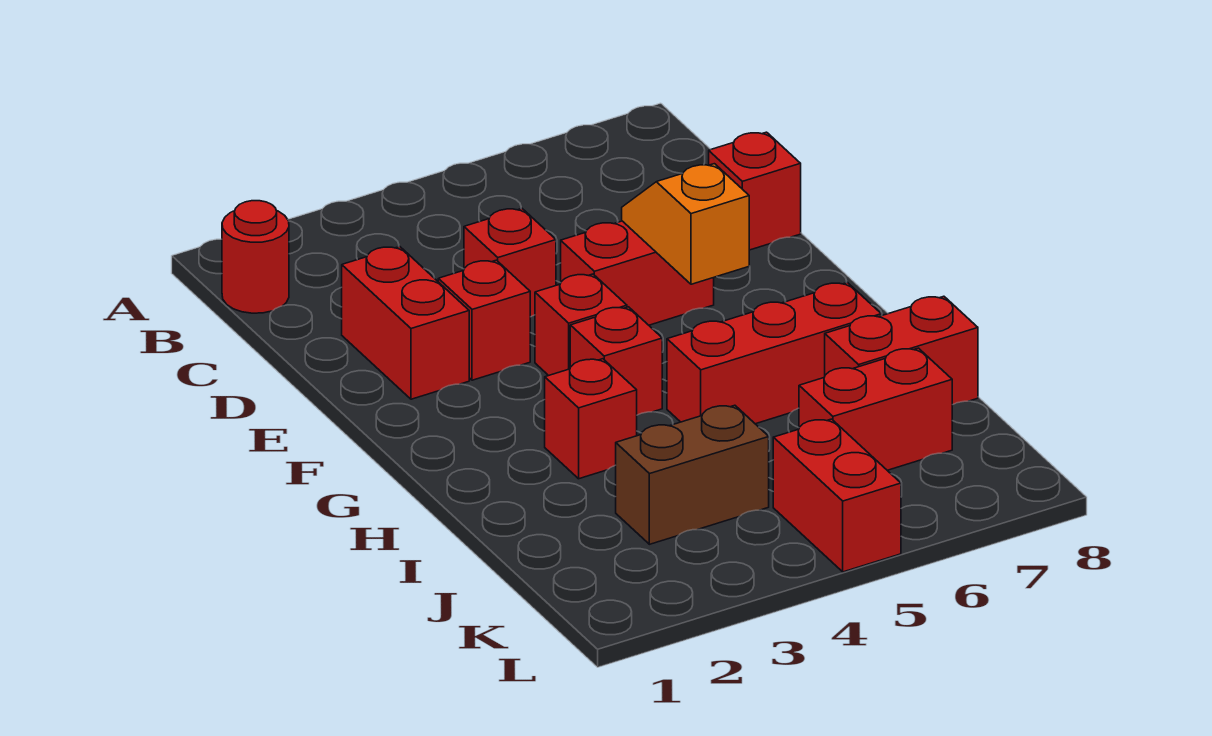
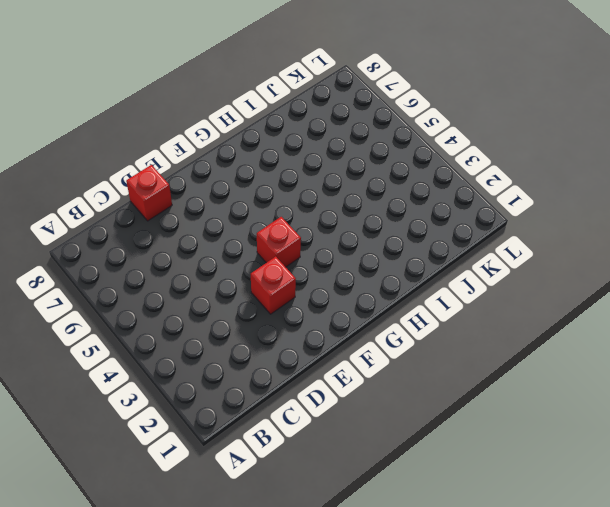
none -> red 1x1 round brick [222,201,289,313]
none -> red 1x2 brick [342,247,469,399]
none -> red 1x1 brick [464,208,556,317]

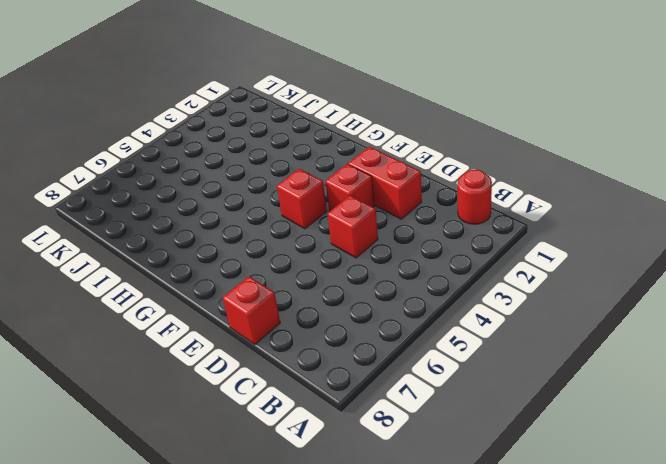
none -> red 1x2 brick [561,221,714,325]
none -> red 1x1 brick [570,307,662,415]
none -> red 1x1 brick [545,359,637,479]

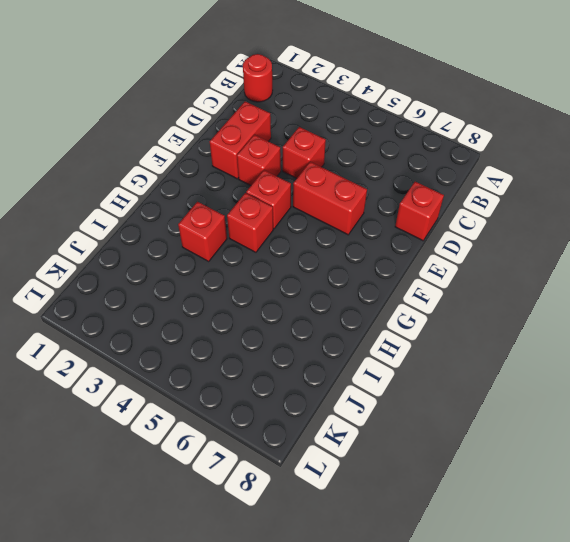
none -> red 1x3 brick [667,283,881,424]
none -> red 1x2 brick [825,296,978,405]
none -> brown 1x2 brick [616,405,769,544]

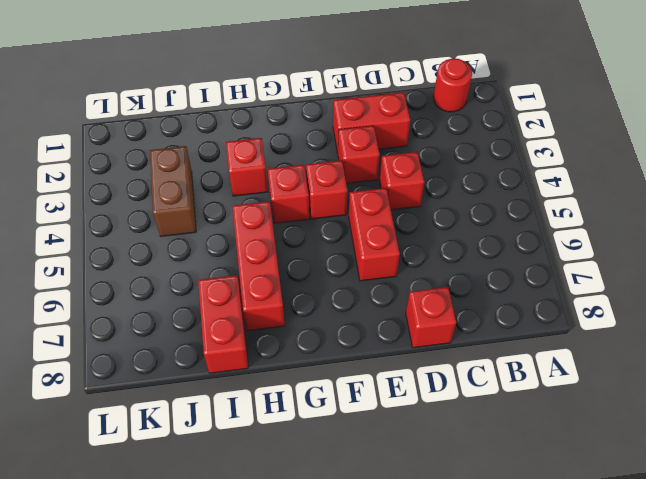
none -> red 1x2 brick [799,348,952,470]
none -> red 1x2 brick [773,419,901,572]
none -> orange 1x2 slope [622,164,749,284]

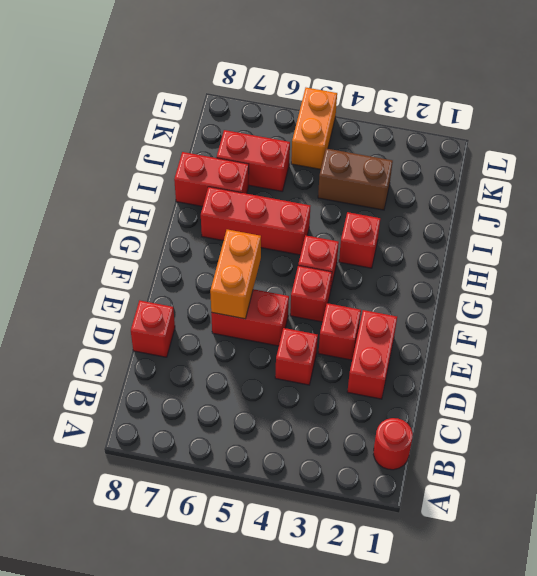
orange 1x2 brick [210,230,261,319] -> orange 1x2 slope [622,164,749,284]
orange 1x2 brick [291,88,337,169] -> red 1x2 brick [773,419,901,572]

